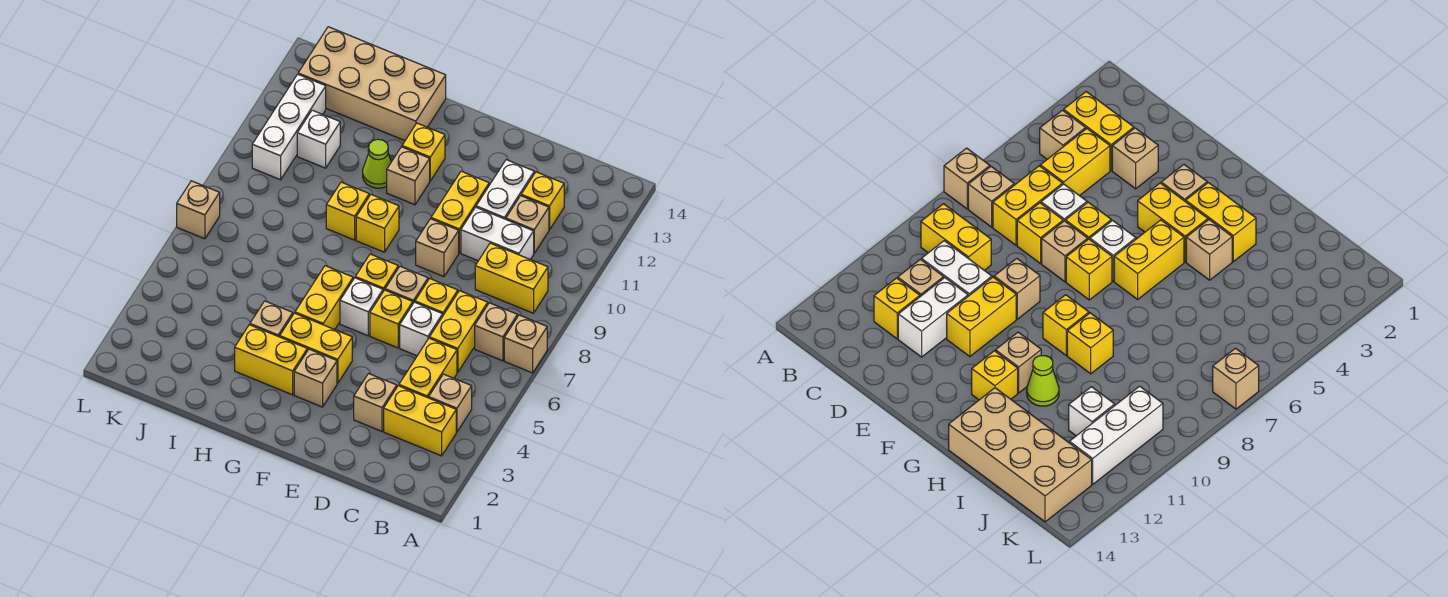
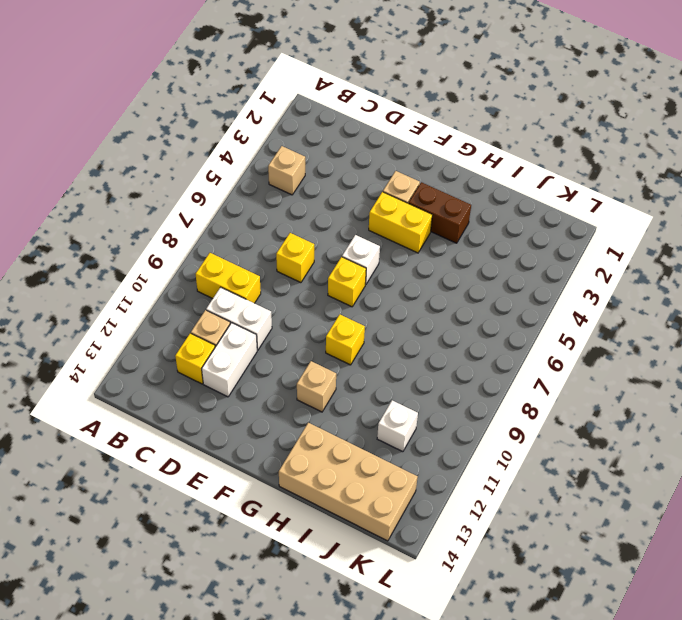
brown 1x2 brick [409,182,471,243] -> yellow 1x2 brick [235,325,307,395]
none -> tan 1x1 brick [504,315,547,373]
none -> yellow 1x2 brick [384,386,456,456]
none -> tan 1x1 brick [475,303,517,361]
none -> yellow 1x2 brick [399,338,457,398]

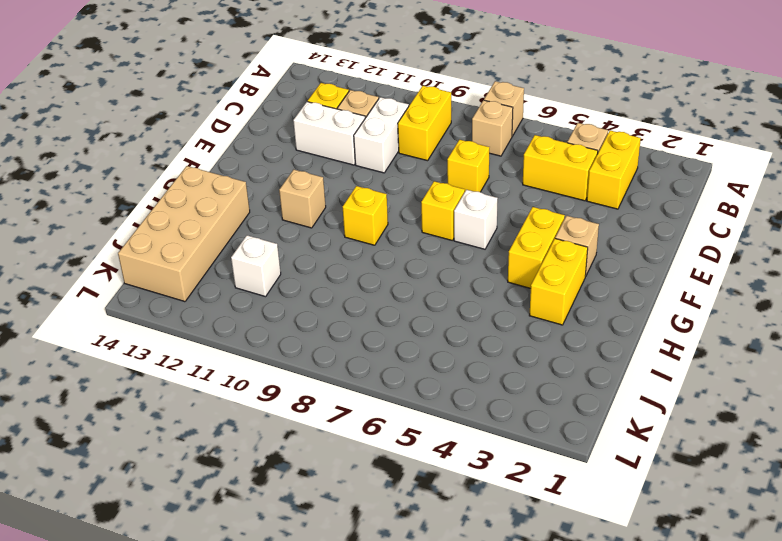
none -> yellow 1x2 brick [429,291,488,372]
none -> tan 1x1 brick [354,374,397,431]
none -> white 1x1 brick [400,302,443,356]
none -> yellow 1x1 brick [370,290,413,348]

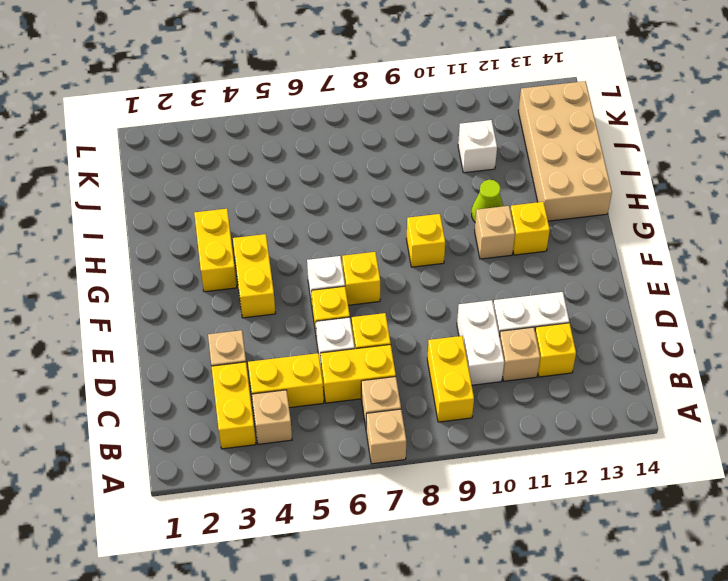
none -> tan 1x1 brick [385,266,428,303]
none -> tan 1x1 brick [416,219,459,277]
none -> yellow 1x2 brick [431,171,489,253]
none -> tan 1x1 brick [294,349,337,407]

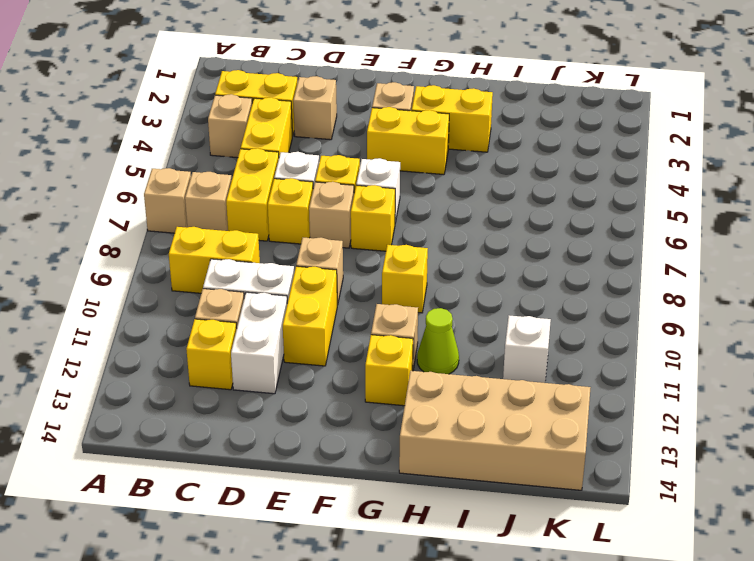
none -> yellow 1x2 brick [295,266,353,330]
none -> tan 1x1 brick [250,301,293,337]
none -> yellow 1x1 brick [326,182,369,240]
none -> white 1x3 brick [252,74,326,180]

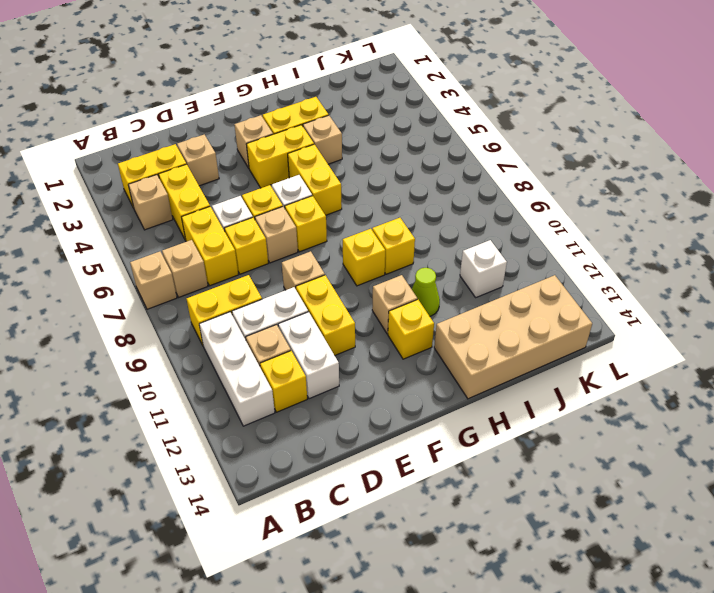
white 1x3 brick [199,312,275,426] -> white 1x3 brick moved to [252,74,326,180]
none -> tan 1x1 brick [177,181,220,239]

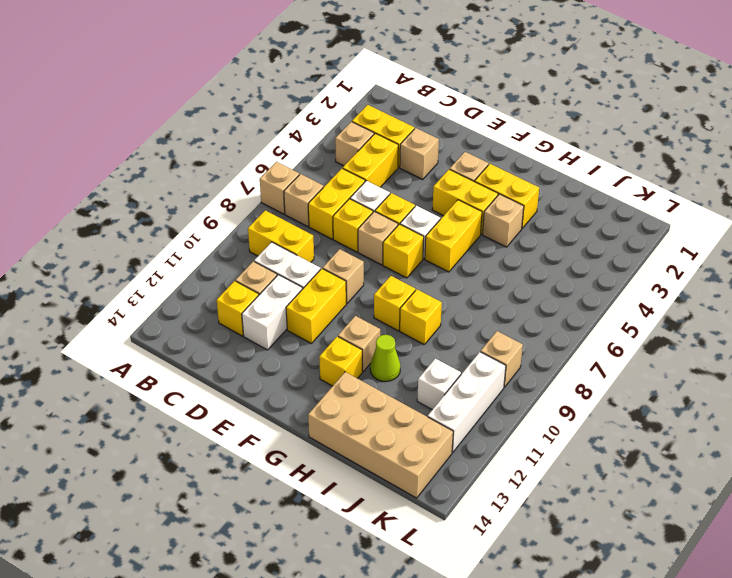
tan 1x1 brick [481,331,523,387] -> tan 1x1 brick moved to [177,181,220,239]

